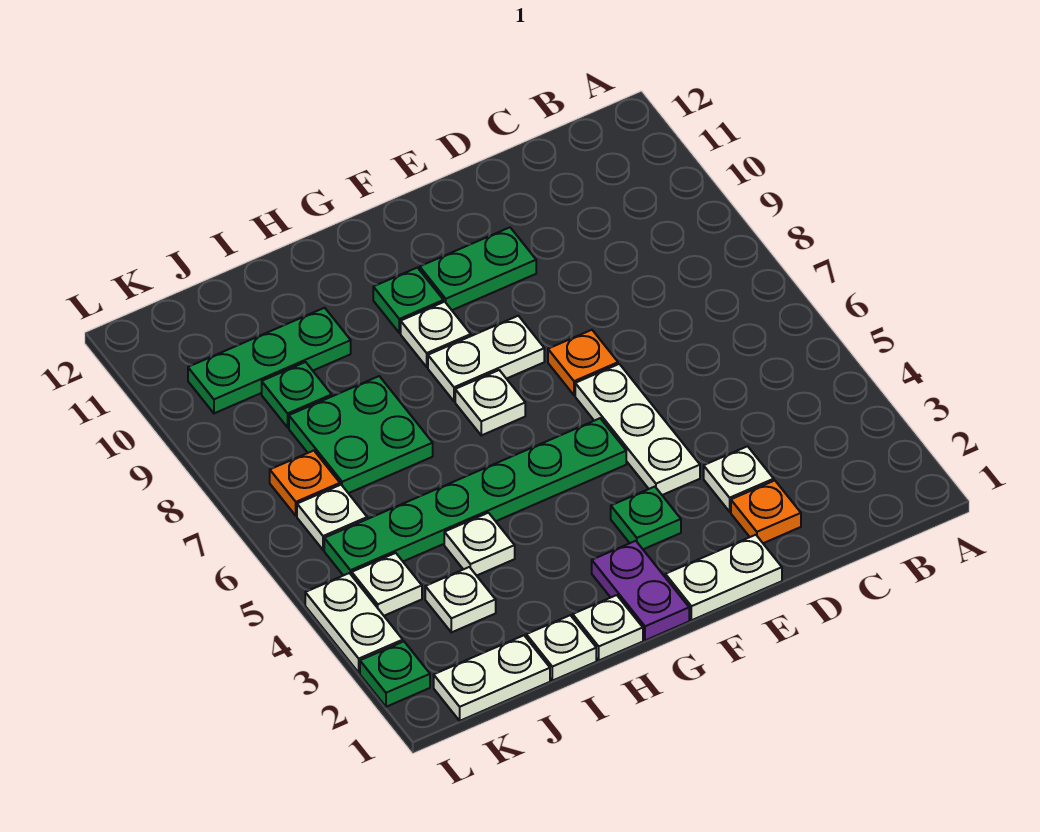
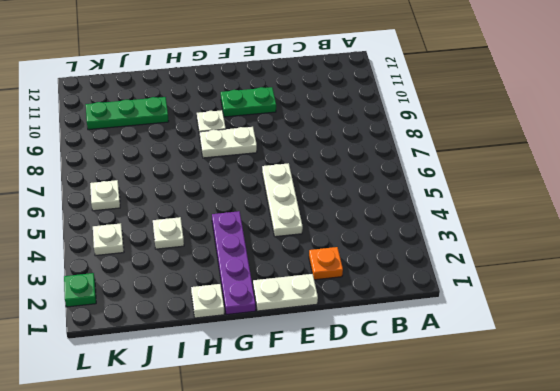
purple 1x4 plate [212,211,256,315] -> purple 1x2 plate [592,541,689,640]
none -> white 1x1 plate [704,446,774,512]
none -> orange 1x1 plate [548,330,618,395]
none -> green 1x1 plate [611,487,681,549]

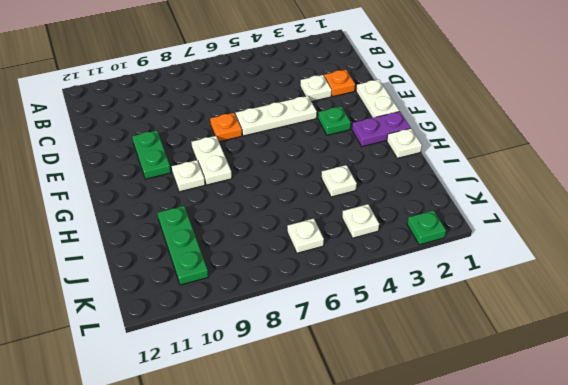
none -> green 1x6 plate [324,418,626,576]
none -> white 1x1 plate [455,370,525,435]
none -> green 1x1 plate [373,268,443,333]

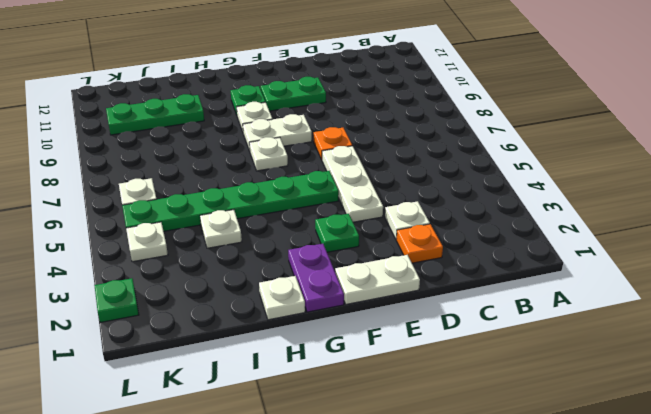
none -> white 1x1 plate [526,615,596,681]
none -> green 2x2 plate [289,376,433,493]
none -> white 1x2 plate [434,635,550,721]

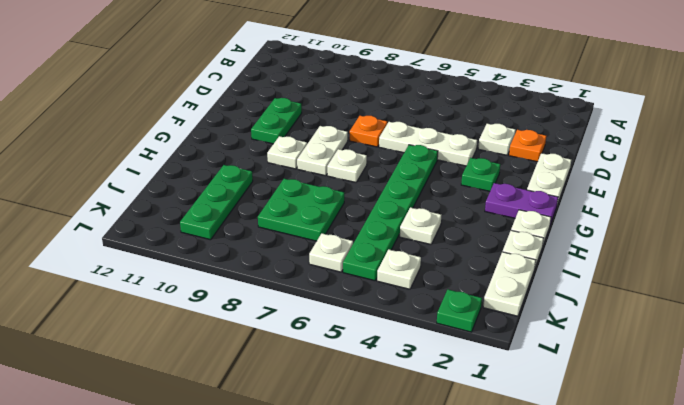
none -> green 1x1 plate [373,268,443,333]
none -> white 1x1 plate [425,567,496,632]
none -> green 1x1 plate [262,362,332,427]

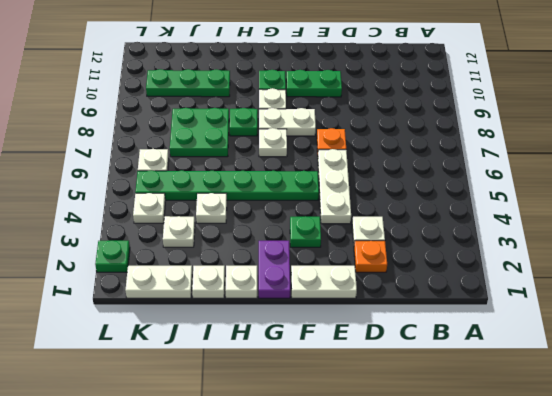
green 1x1 plate [230,108,258,136] -> green 1x1 plate moved to [262,362,332,427]
none -> orange 1x1 plate [270,451,340,516]
none -> white 1x2 plate [305,573,403,673]

